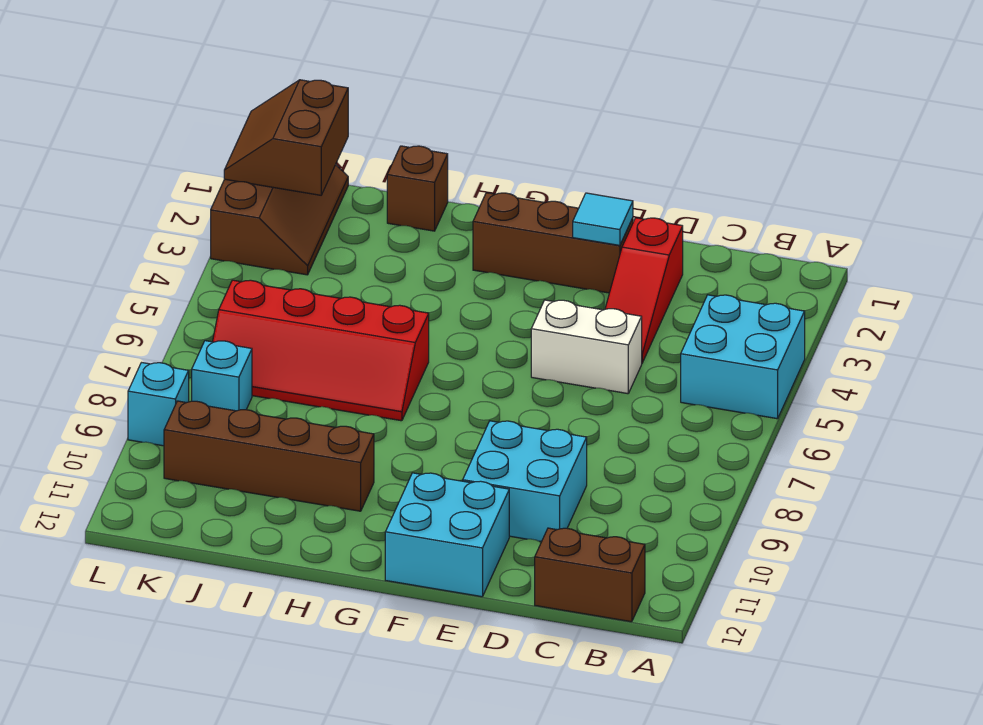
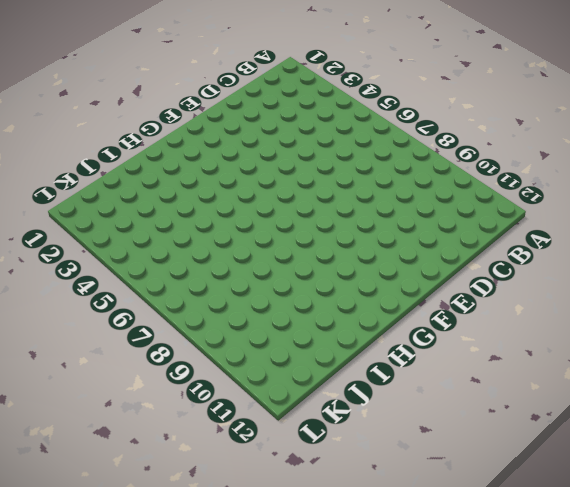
none -> cyan 2x2 brick [681,295,805,419]
none -> brown 1x2 brick [535,528,645,622]
none -> red 1x3 slope [605,218,683,363]

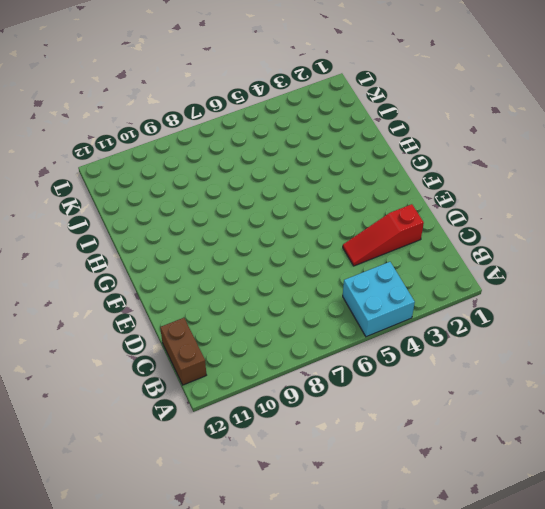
none -> white 1x2 brick [531,300,642,394]
none -> cyan 2x2 brick [463,421,587,542]
none -> brown 1x3 brick [473,193,633,293]

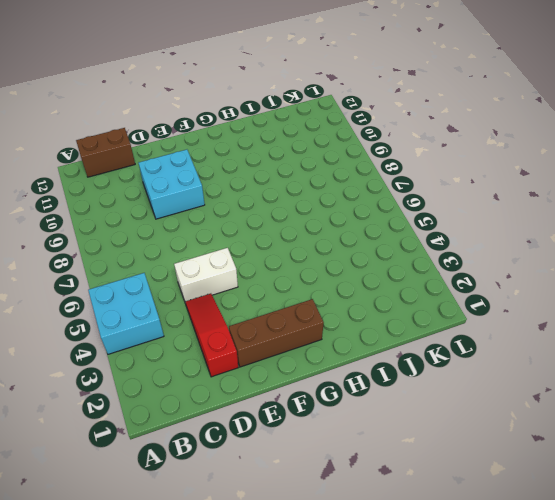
none -> cyan 2x2 brick [385,473,509,597]
none -> red 2x4 slope [213,280,429,421]
none -> brown 1x4 brick [164,401,374,511]

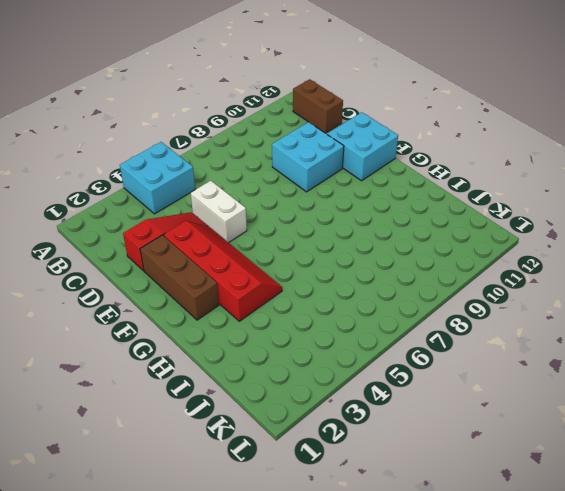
red 2x4 slope [164,221,282,321] -> red 2x4 slope moved to [213,280,429,421]
none -> brown 1x4 brick [164,401,374,511]
none -> brown 1x1 brick [387,146,448,231]
none -> brown 2x3 slope [211,165,348,275]

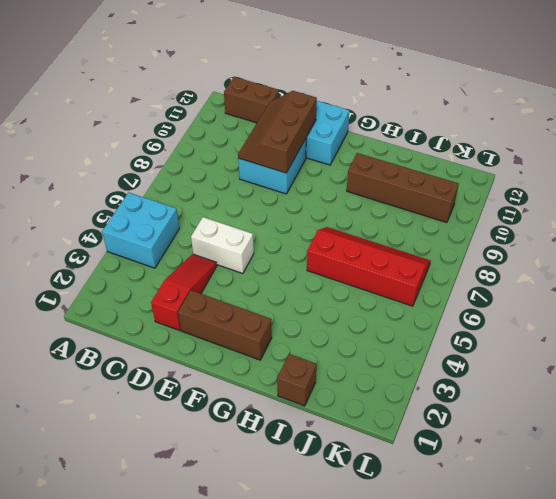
brown 2x3 slope [238,91,317,173] -> brown 2x3 slope moved to [211,165,348,275]
none -> cyan 1x1 brick [192,341,252,411]
none -> cyan 1x1 brick [128,363,189,446]
none -> cyan 1x1 tile [573,193,633,245]

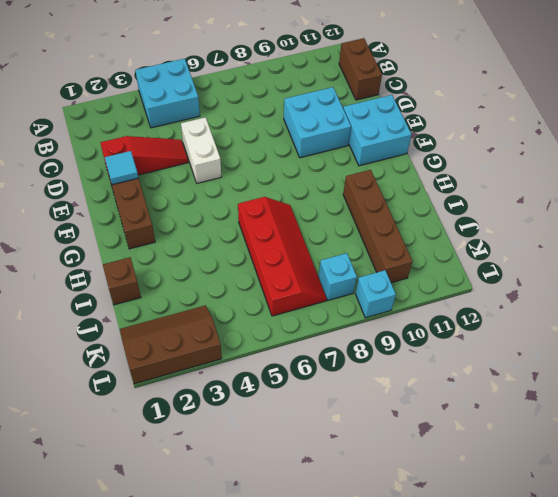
none -> brown 2x2 slope [224,80,348,195]

